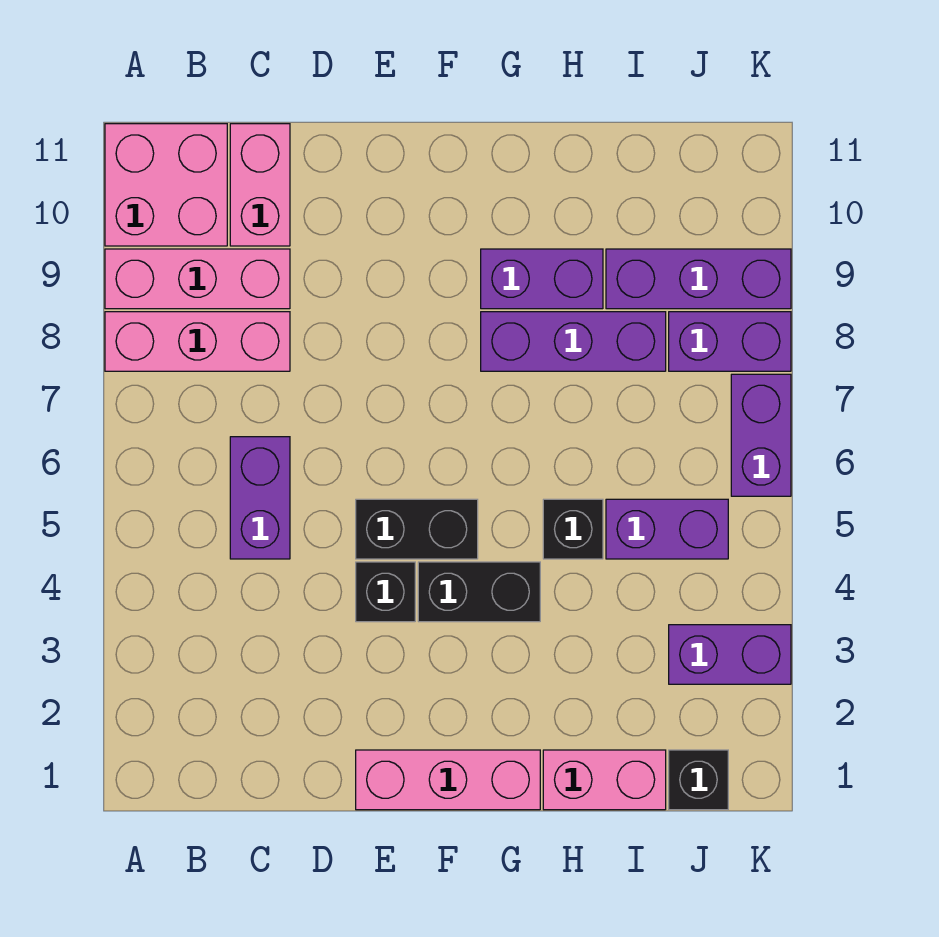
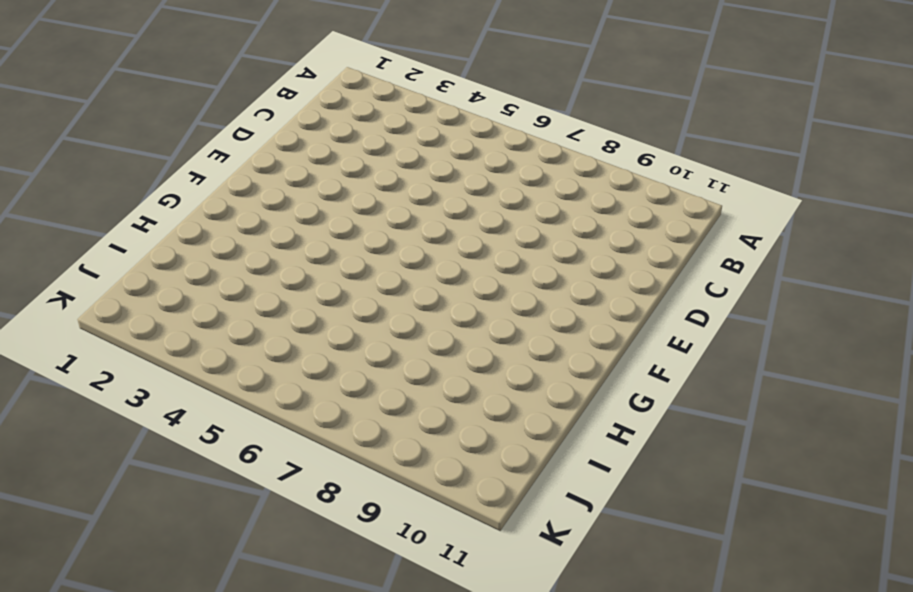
none -> pink 1x3 brick [105,312,290,371]
none -> pink 1x3 brick [105,249,290,309]
none -> pink 2x2 brick [105,124,227,246]

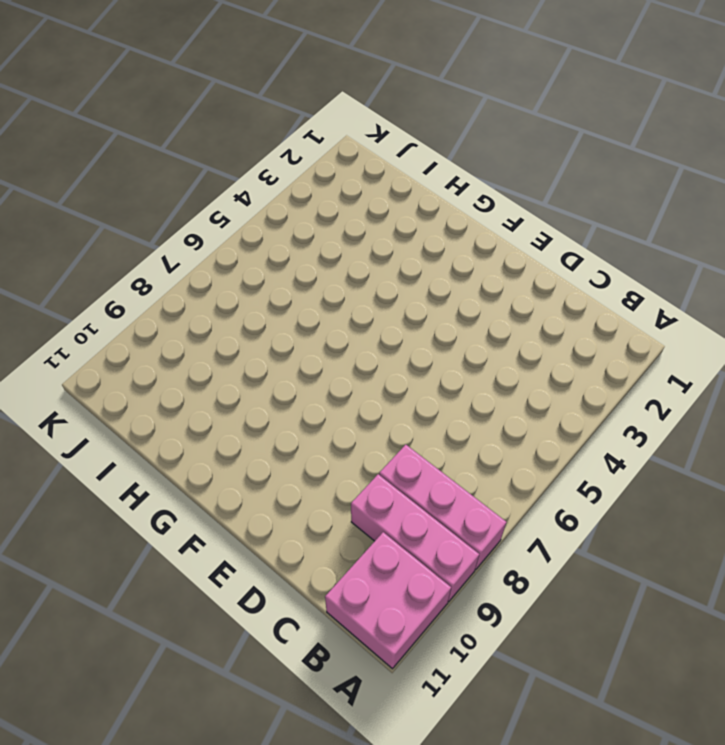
none -> purple 1x2 brick [230,437,290,559]
none -> pink 1x2 brick [230,124,290,246]
none -> pink 1x3 brick [356,750,540,810]

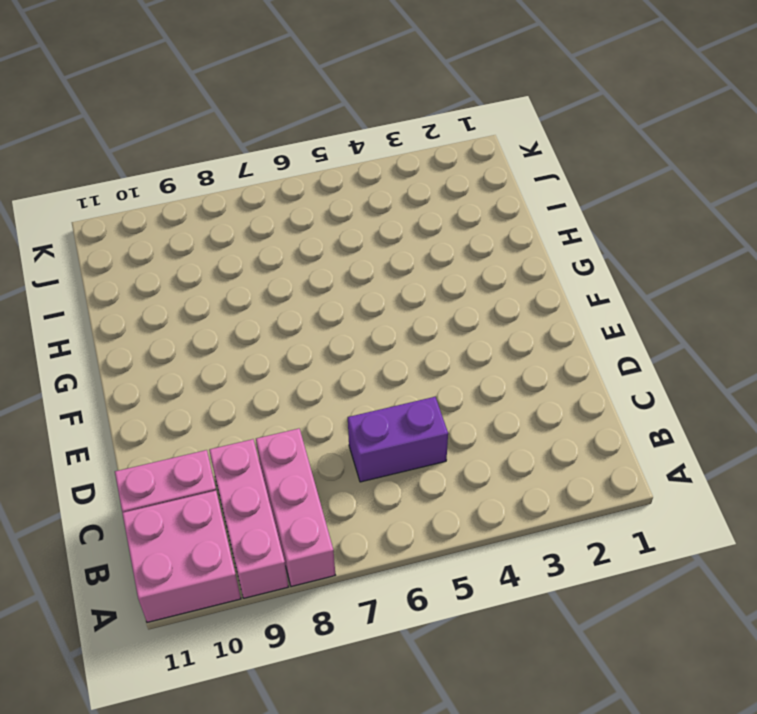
none -> pink 1x3 brick [356,750,540,810]
none -> black 1x1 brick [356,562,415,622]
none -> black 1x2 brick [356,499,478,559]

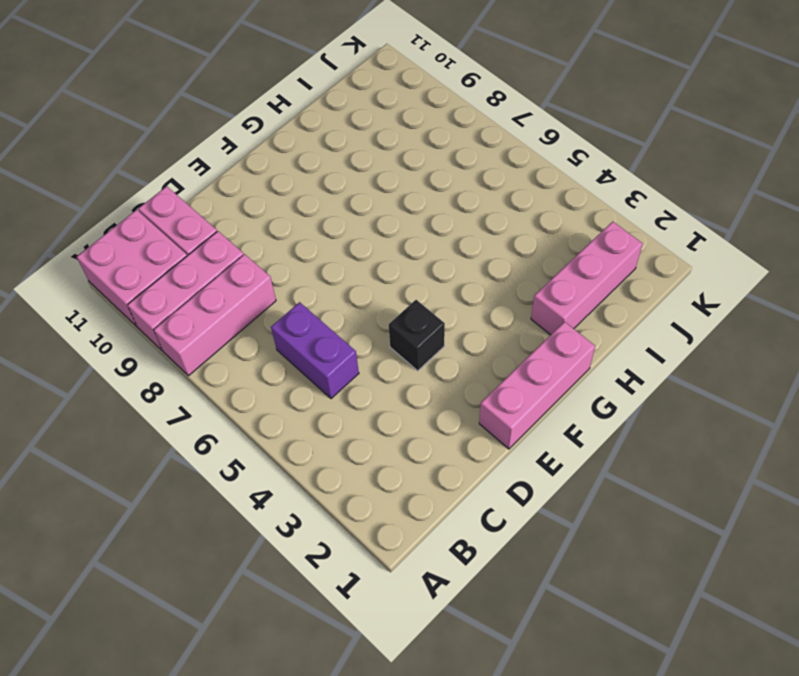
pink 1x3 brick [531,222,643,335] -> none
none -> black 1x2 brick [356,499,478,559]
none -> black 1x2 brick [418,562,540,622]
none -> purple 1x3 brick [481,312,666,371]

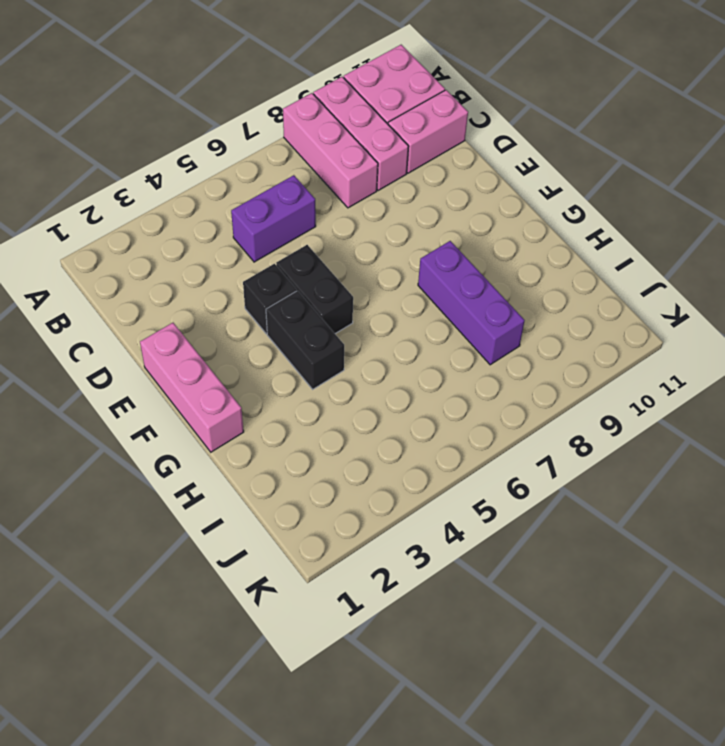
none -> purple 1x2 brick [481,249,603,309]
none -> pink 1x2 brick [543,750,666,810]
none -> black 1x1 brick [543,499,603,559]

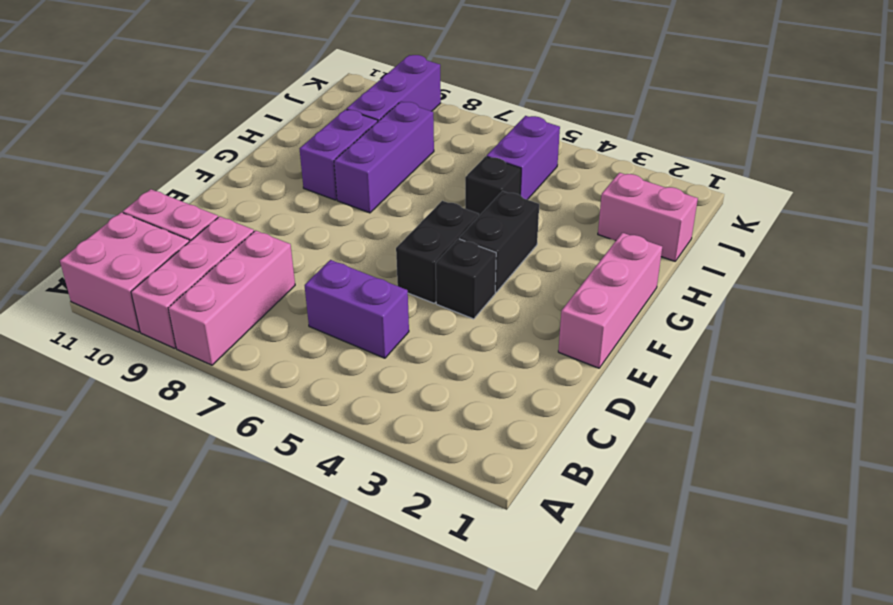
pink 1x2 brick [598,173,698,261] -> pink 1x2 brick turned to [543,750,666,810]
none -> black 1x1 brick [669,750,728,810]
none -> purple 1x2 brick [669,625,791,684]
none -> purple 1x2 brick [669,312,791,371]

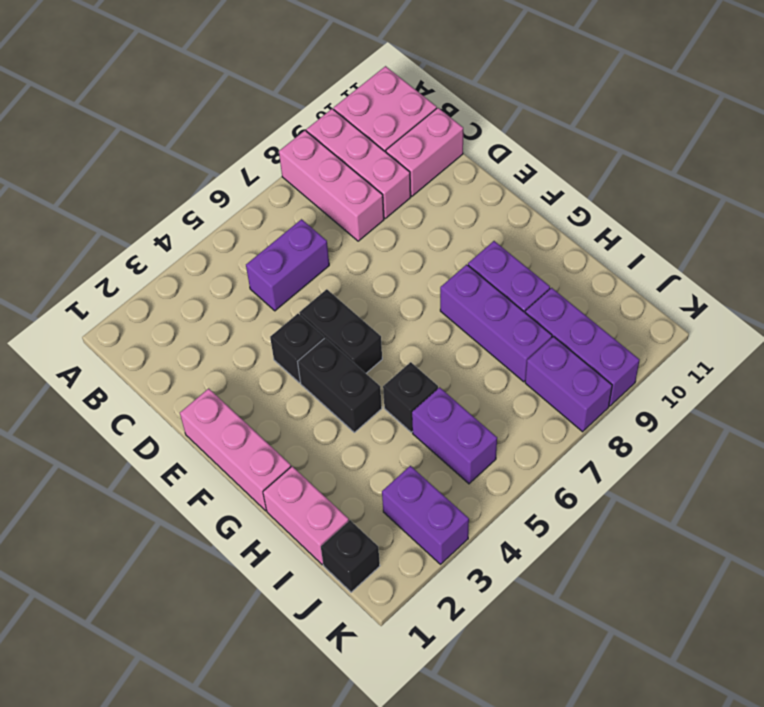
none -> purple 1x2 brick [731,374,791,496]

